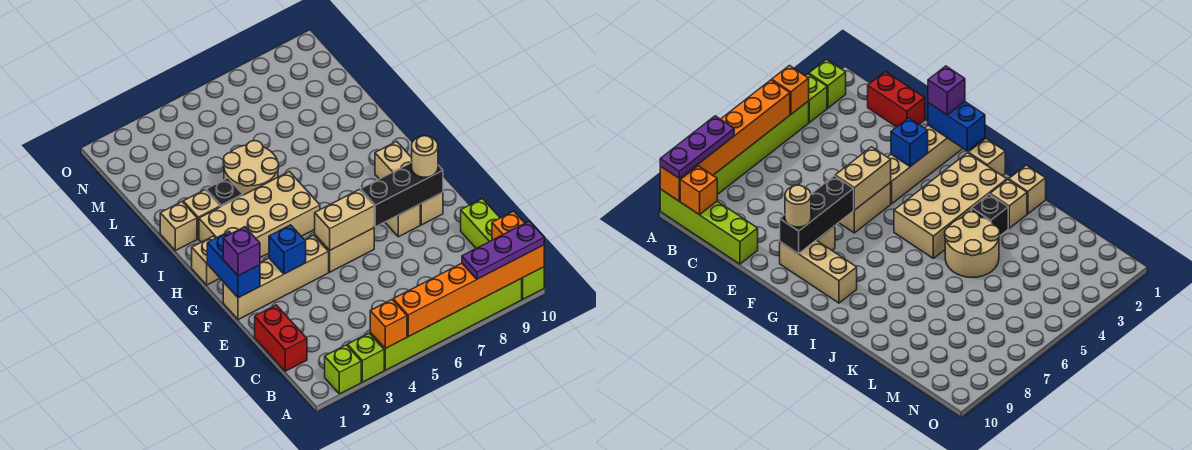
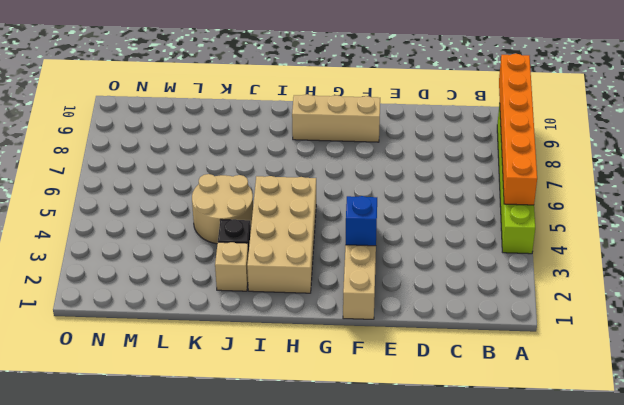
none -> lime 1x1 brick [325,345,361,394]
none -> lime 1x1 brick [347,333,384,382]
none -> lime 1x4 brick [461,199,544,299]

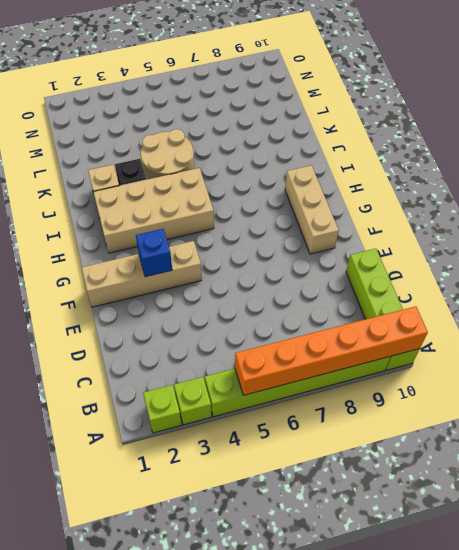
none -> red 1x2 brick [255,305,307,371]
none -> tan 1x2 brick [315,228,374,272]
none -> tan 1x1 brick [385,204,420,237]

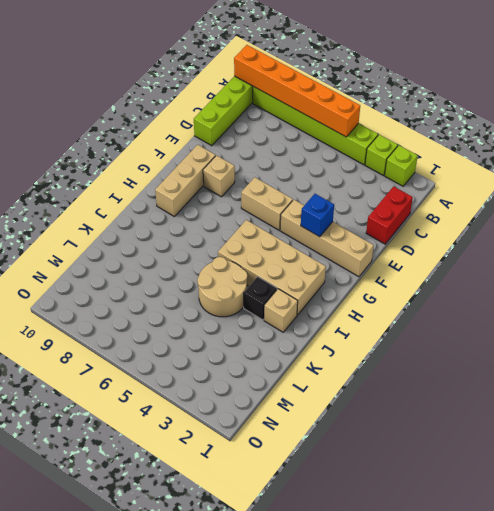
none -> tan 1x1 brick [192,236,220,285]
none -> tan 1x1 brick [160,202,197,251]
none -> orange 1x1 brick [370,300,407,348]

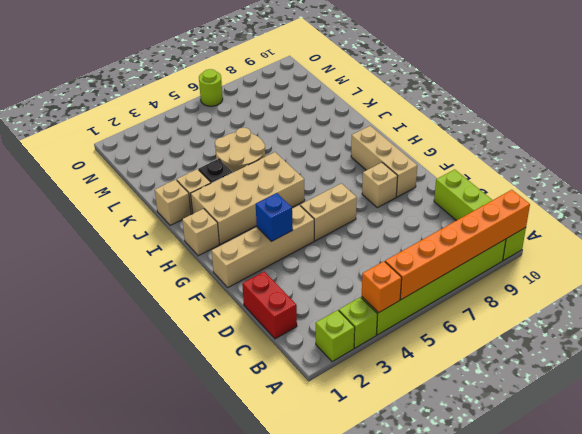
lime 1x1 round brick [199,69,223,106] -> none
none -> orange 1x1 brick [492,211,525,240]
none -> blue 1x2 brick [207,232,260,298]
none -> tan 1x2 brick [315,190,374,250]

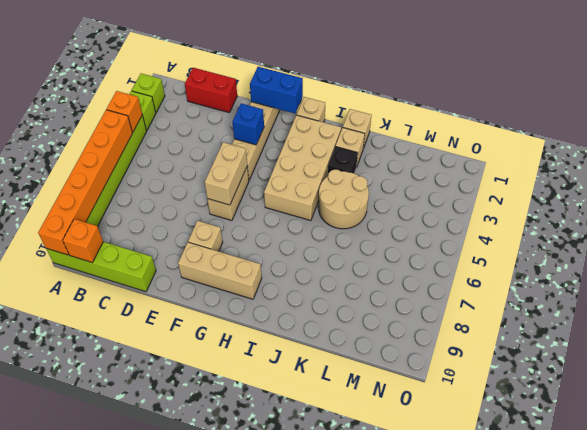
none -> black 1x3 brick [361,163,443,227]
none -> purple 1x3 plate [462,221,544,279]
none -> purple 1x1 brick [223,227,260,276]

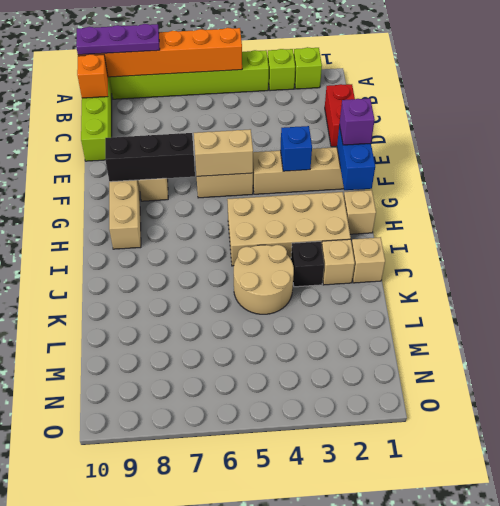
none -> orange 1x1 brick [370,300,407,348]
none -> tan 1x1 round brick [412,136,438,177]

